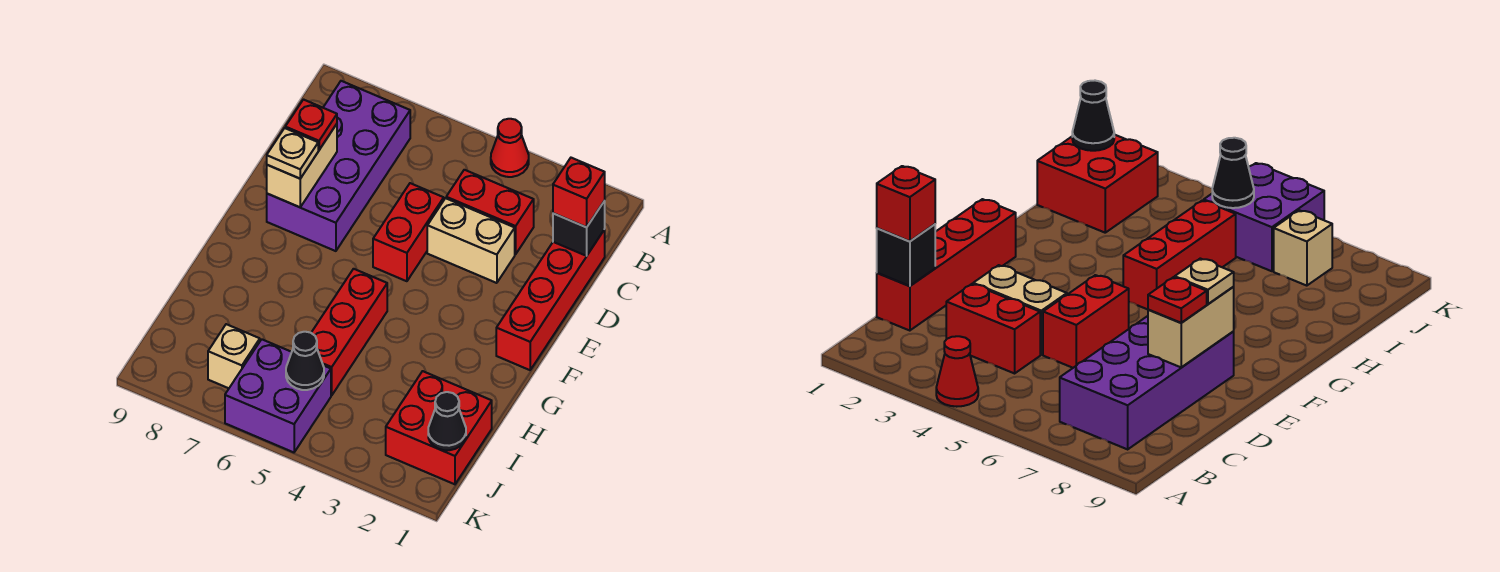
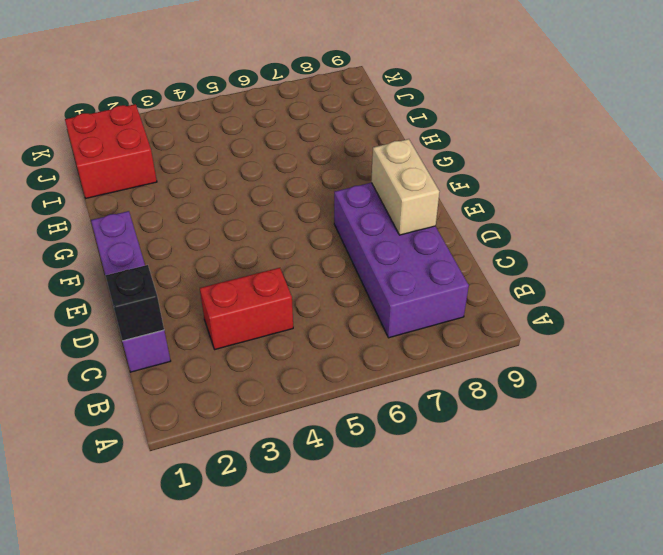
purple 1x4 brick [91,211,171,372] -> red 1x4 brick [496,230,605,370]
none -> red 1x1 cone [491,119,529,177]
none -> tan 1x2 brick [427,198,515,283]
none -> red 1x2 brick [373,183,444,281]

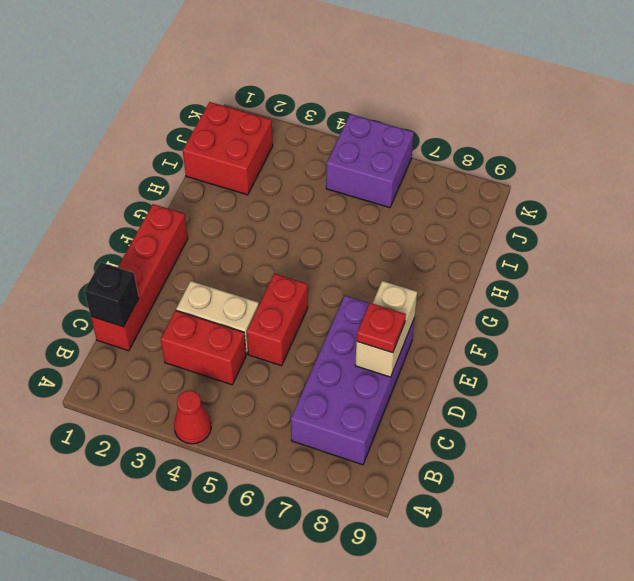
none -> red 1x3 brick [311,269,387,395]
none -> tan 1x1 brick [208,324,260,388]
none -> black 1x1 cone [428,392,466,450]

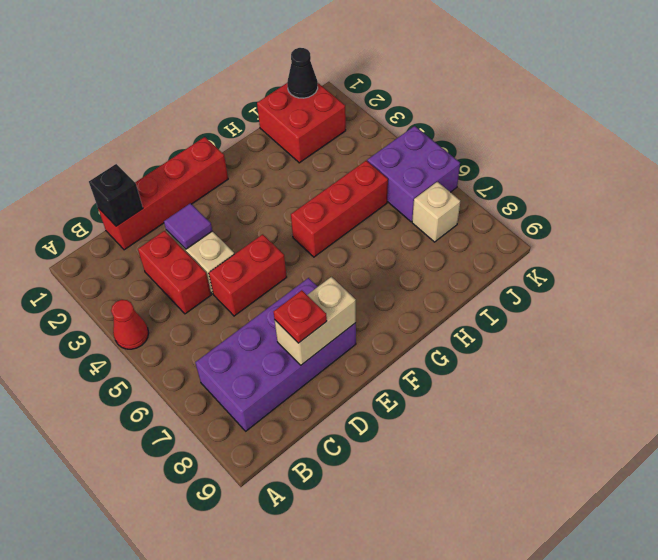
purple 1x1 tile [164,203,212,249] -> none
none -> black 1x1 cone [286,332,324,390]
none -> red 1x1 brick [553,158,605,227]
none -> tan 1x1 plate [267,128,318,179]

